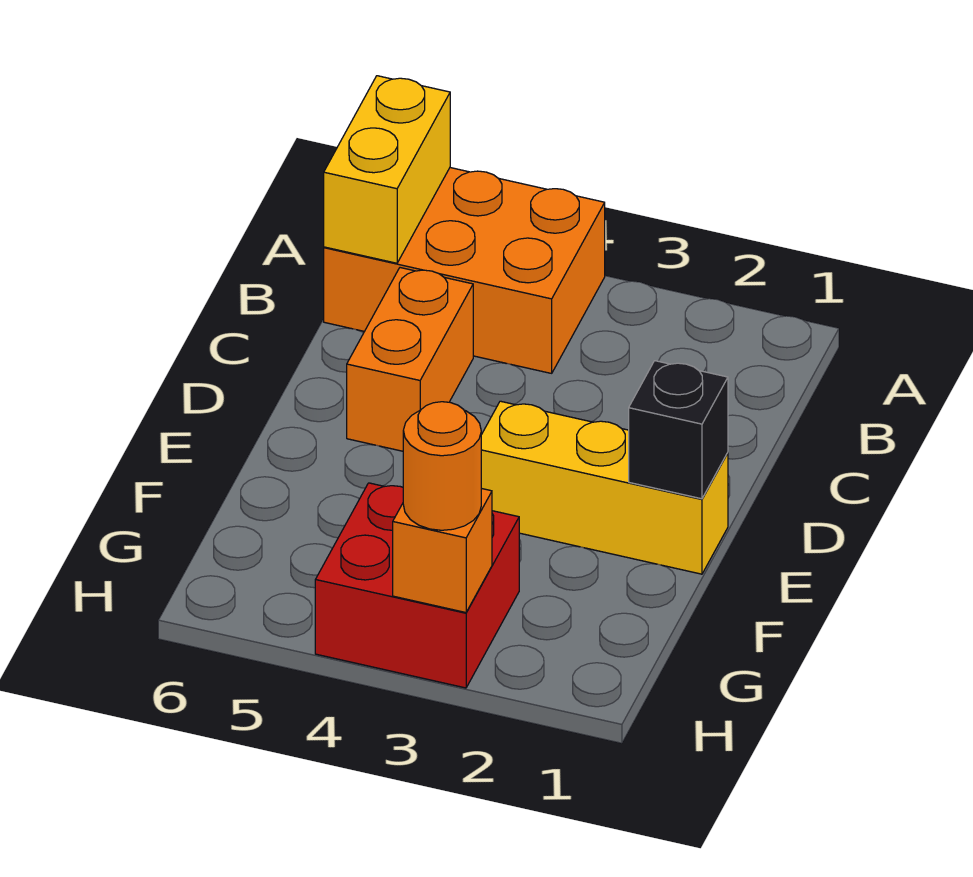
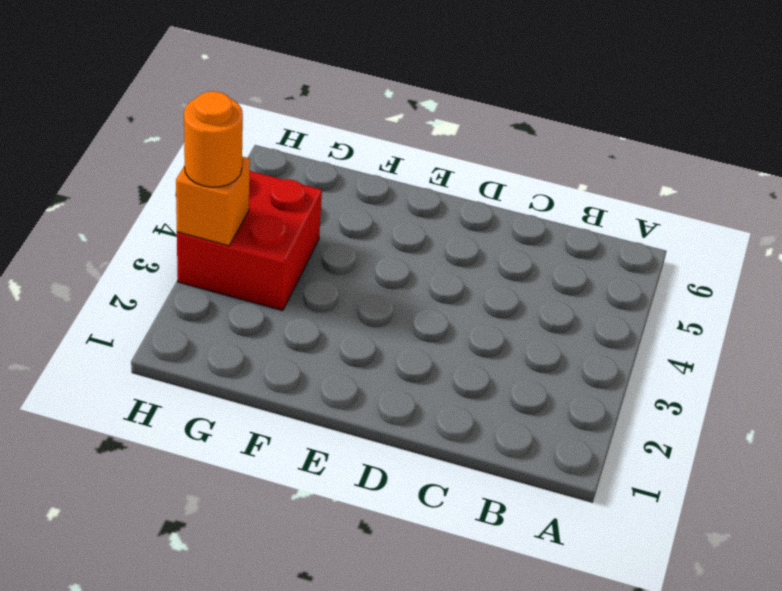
none -> orange 2x3 brick [324,168,605,373]
none -> orange 1x2 brick [347,268,473,451]

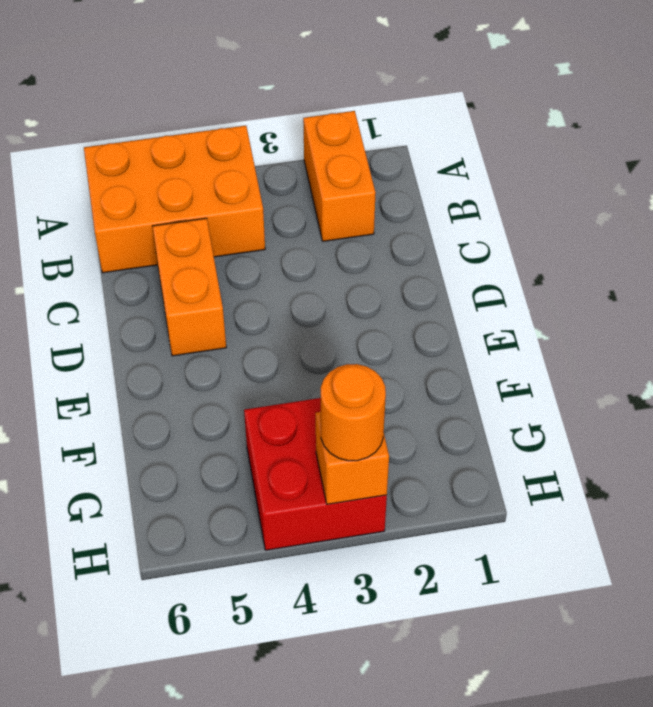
orange 1x2 brick [303,111,375,241] -> none
none -> yellow 1x3 brick [481,401,728,574]
none -> yellow 1x2 brick [324,76,450,263]

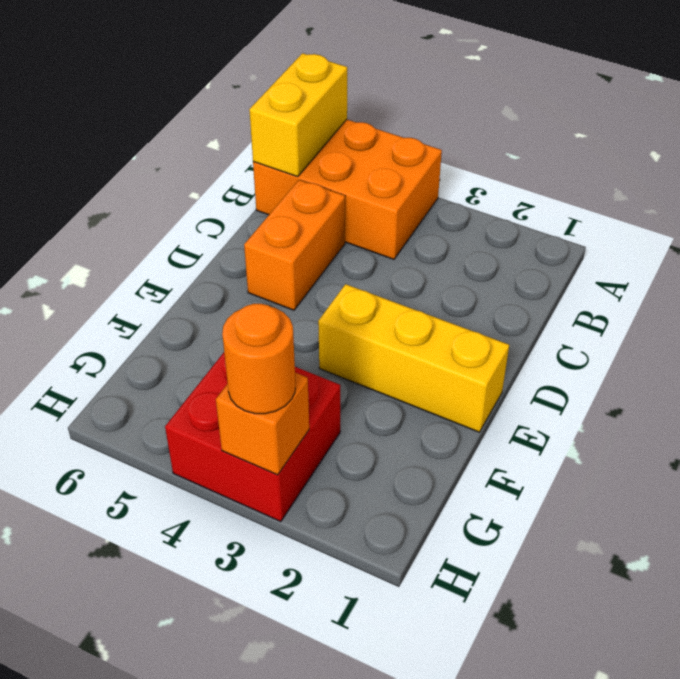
none -> black 1x1 brick [629,361,728,499]

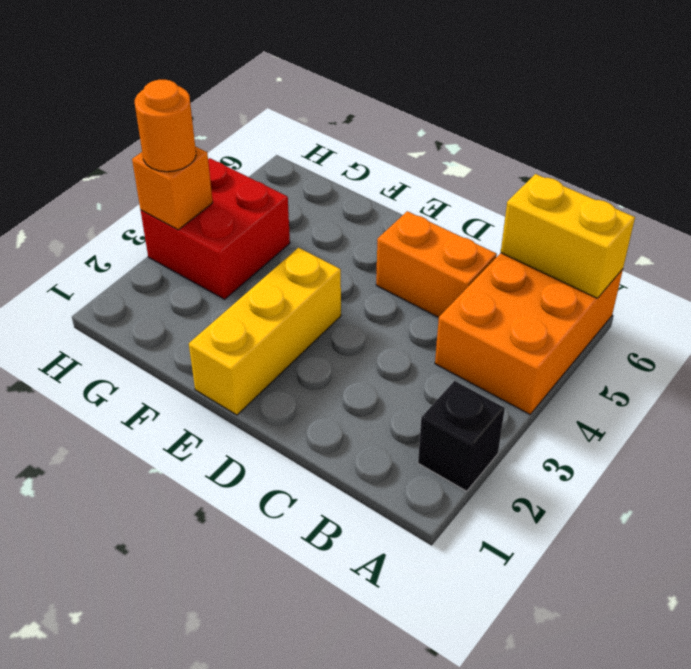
black 1x1 brick [418,381,505,491] -> black 1x1 brick moved to [629,361,728,499]

